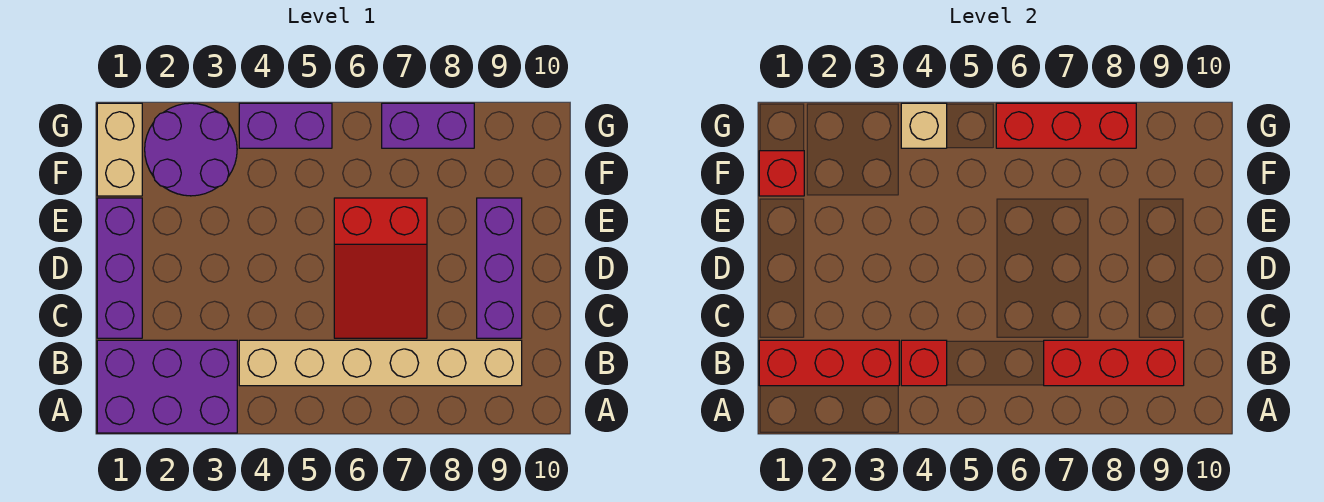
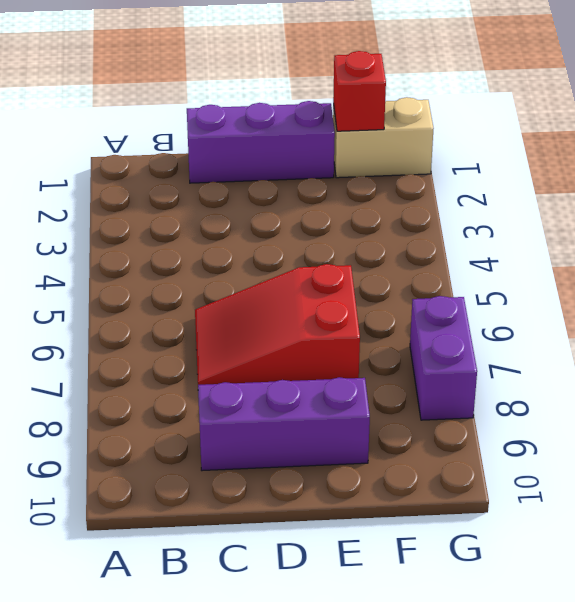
none -> purple 2x3 brick [97,340,237,433]
none -> tan 1x6 brick [239,340,522,386]
none -> purple 2x2 round brick [145,103,237,196]

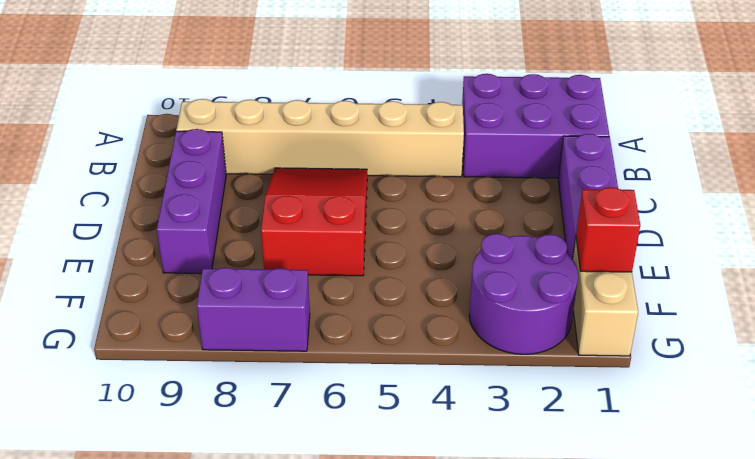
none -> purple 1x2 brick [239,103,332,148]
none -> red 1x3 brick [759,340,899,386]
none -> red 1x1 brick [901,340,947,386]

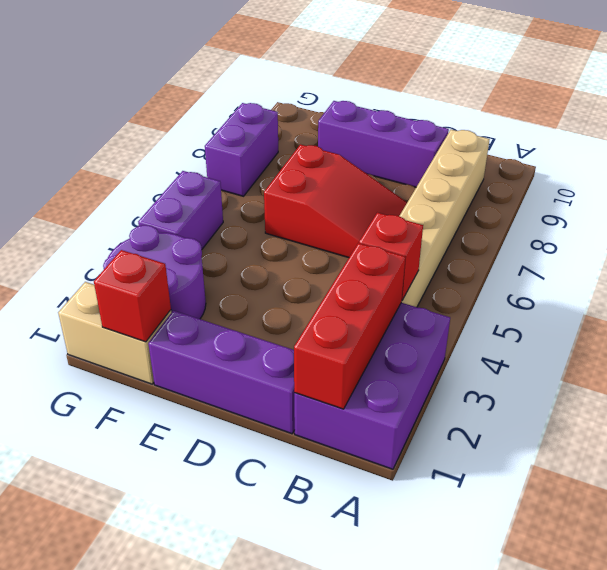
none -> red 1x3 brick [1044,340,1184,386]
none -> tan 1x1 brick [901,103,947,148]
none -> red 1x3 brick [996,103,1136,148]

